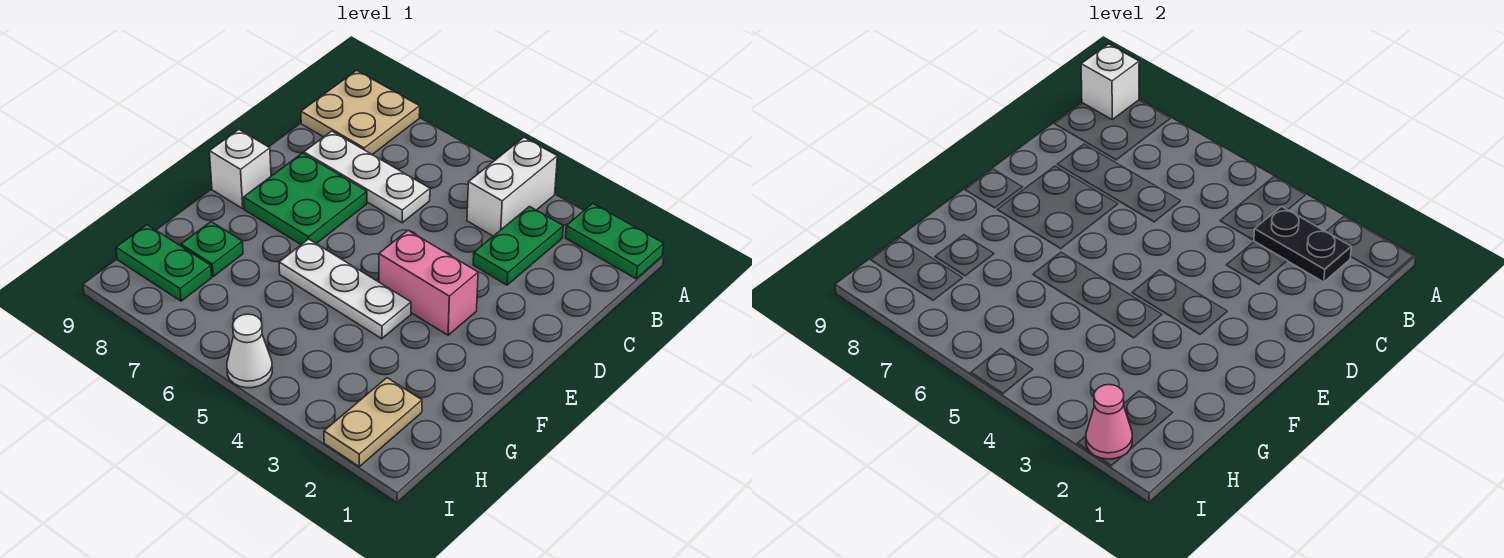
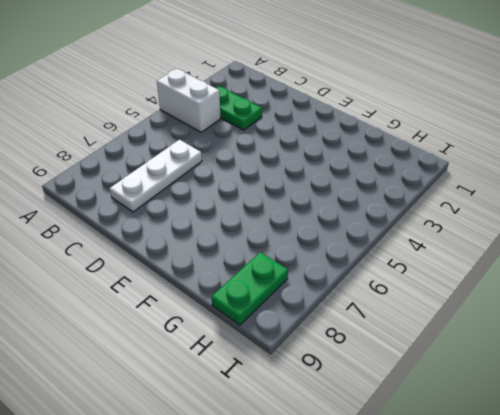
none -> green 1x2 plate [565,203,664,279]
none -> tan 2x2 plate [301,70,420,155]
none -> green 2x2 plate [244,153,367,245]

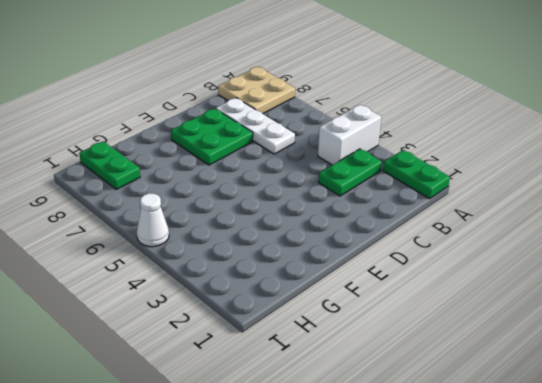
none -> pink 1x2 brick [379,231,478,335]
none -> white 1x1 brick [209,130,271,208]
none -> white 1x3 plate [279,239,411,339]

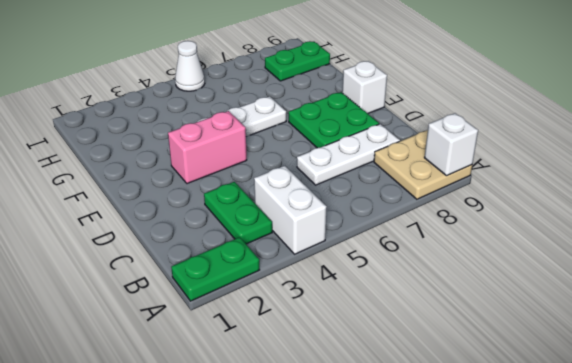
none -> green 1x1 plate [181,222,243,277]
none -> tan 1x2 plate [324,378,422,466]
none -> black 1x2 plate [1254,207,1351,282]

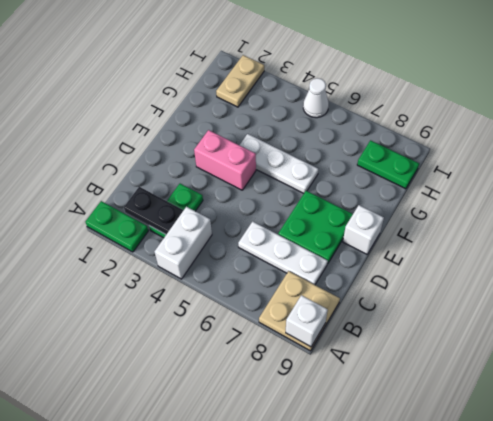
none -> green 1x1 plate [181,222,243,277]
none -> pink 1x1 cone [1086,385,1132,459]

